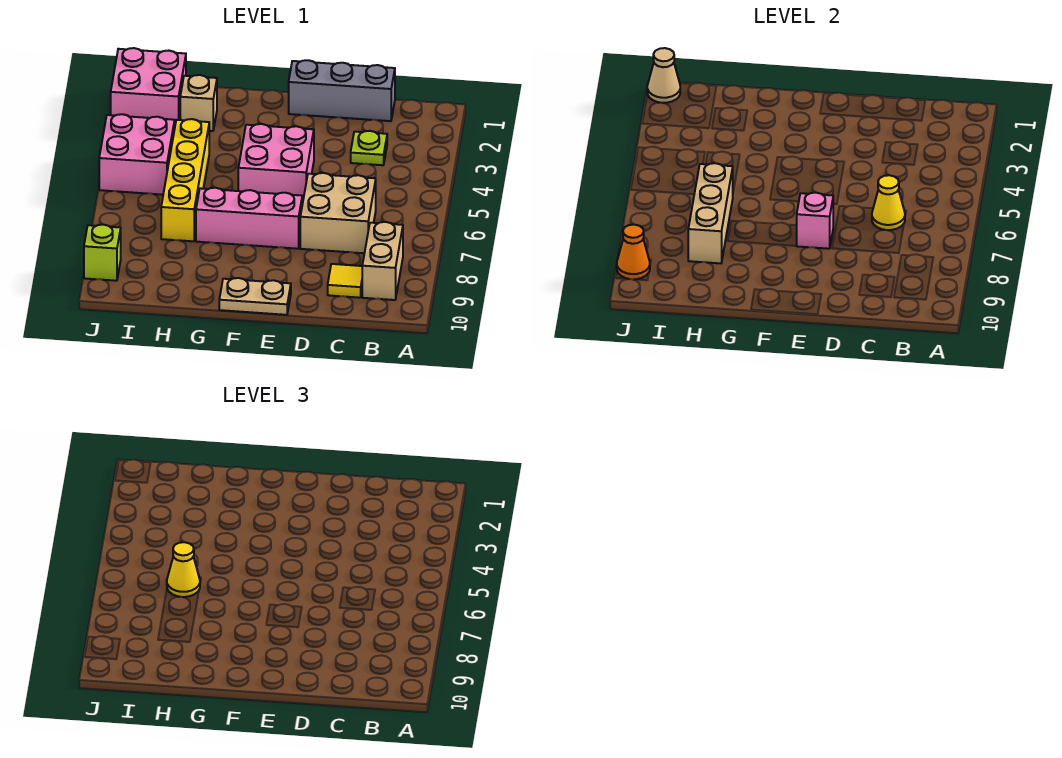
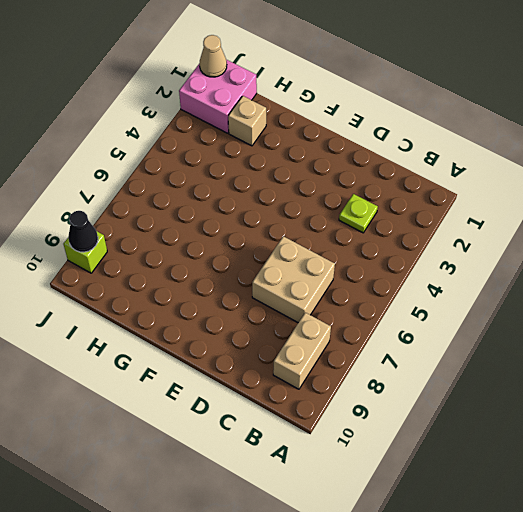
black 1x1 cone [68,211,98,252] -> orange 1x1 cone [617,225,650,280]
none -> grey 1x3 brick [289,60,395,121]
none -> yellow 1x1 tile [328,264,362,298]
none -> pink 2x2 brick [238,124,314,204]

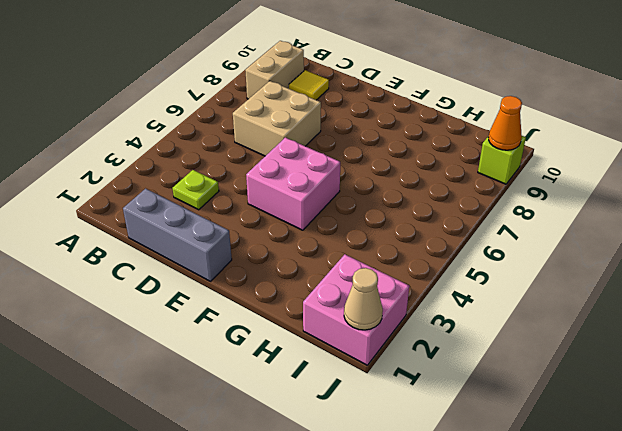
none -> pink 1x3 brick [196,188,302,249]
none -> tan 1x2 plate [219,278,291,315]
none -> tan 1x1 brick [180,75,217,131]

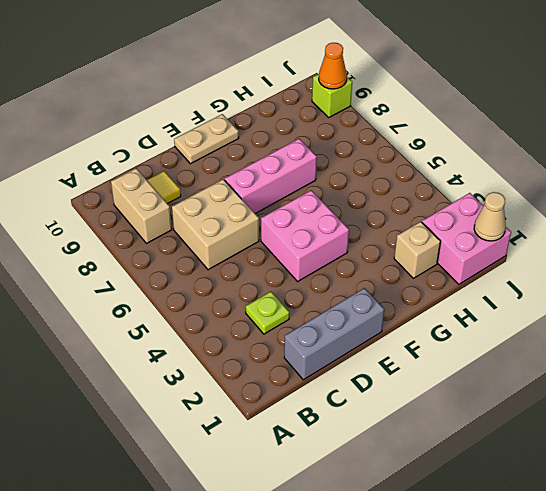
none -> yellow 1x4 brick [161,119,209,241]
none -> pink 2x2 brick [99,114,175,195]
none -> yellow 1x1 cone [872,175,905,230]

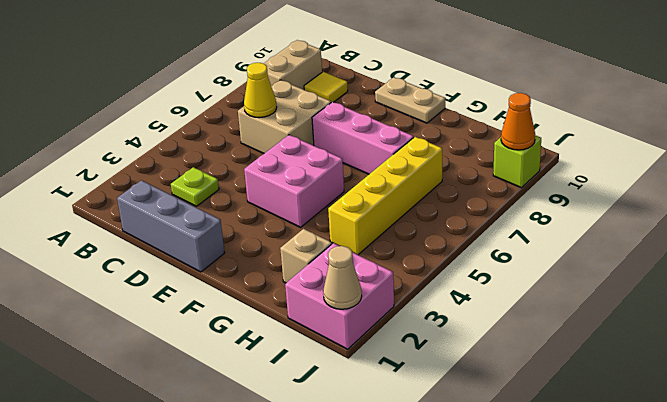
none -> pink 2x2 brick [99,114,175,195]
none -> pink 1x1 brick [797,193,833,249]
none -> tan 1x3 brick [688,163,733,263]

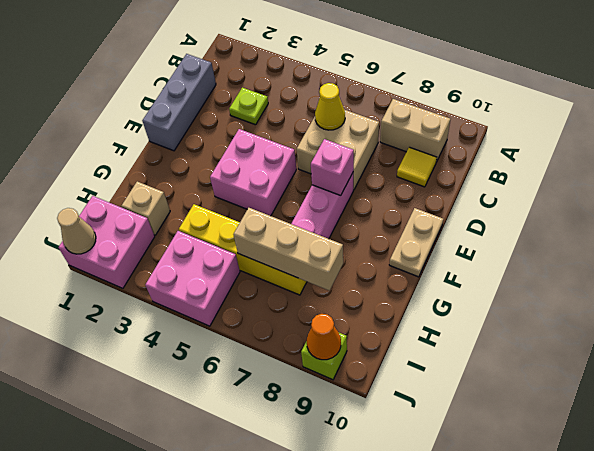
none -> yellow 1x1 cone [167,542,200,597]

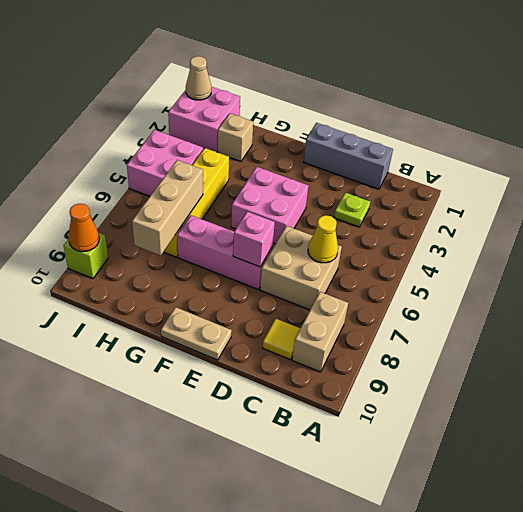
none -> yellow 1x1 cone [167,542,200,597]

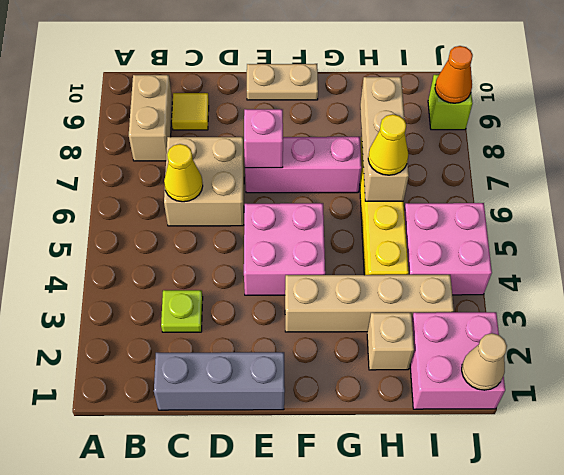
tan 1x4 brick [285,275,454,332] -> none

